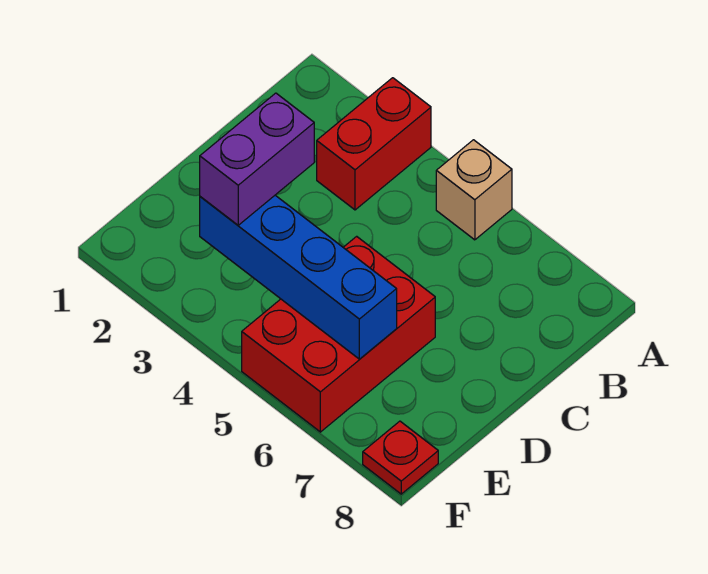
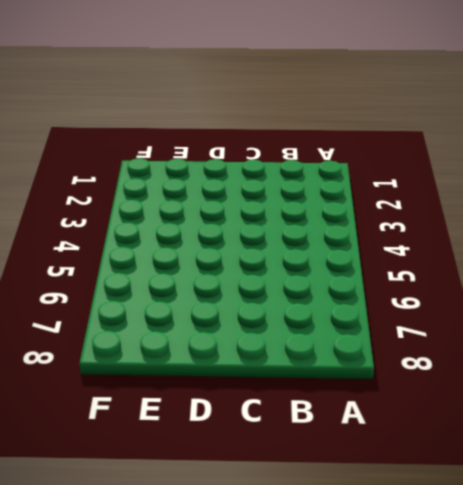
none -> red 1x2 brick [317,78,431,210]
none -> tan 1x1 brick [436,140,512,240]

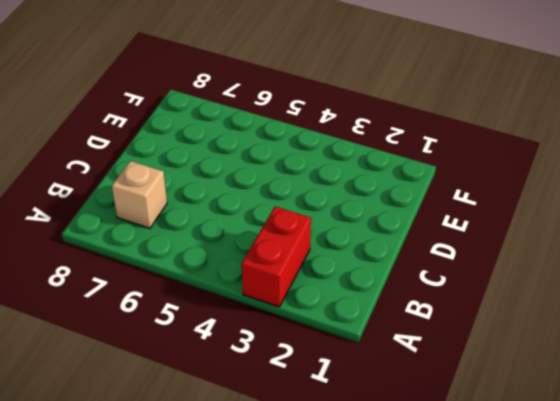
tan 1x1 brick [112,161,167,228] -> tan 1x1 brick moved to [436,140,512,240]
none -> red 2x3 brick [242,236,435,432]
none -> red 1x1 plate [363,421,438,494]

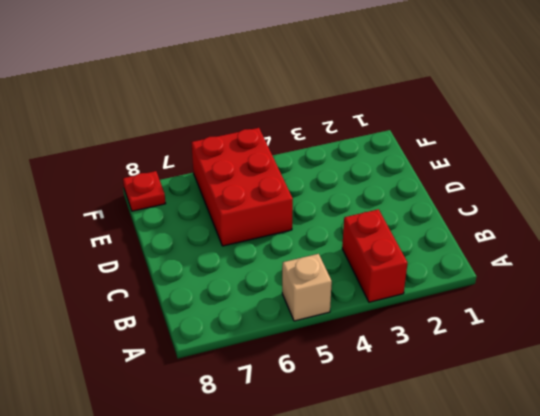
none -> blue 1x4 brick [200,195,397,359]
none -> purple 1x2 brick [200,93,314,225]

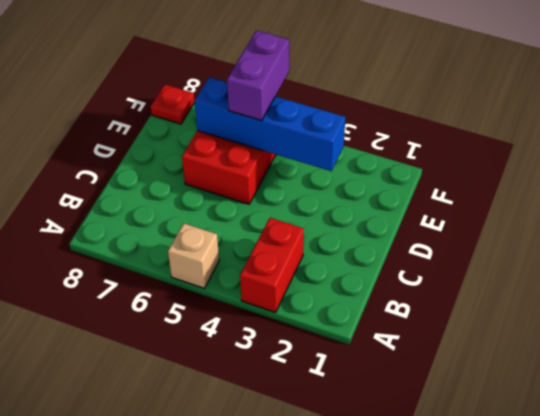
purple 1x2 brick [227,31,289,120] -> purple 1x2 brick moved to [200,93,314,225]

